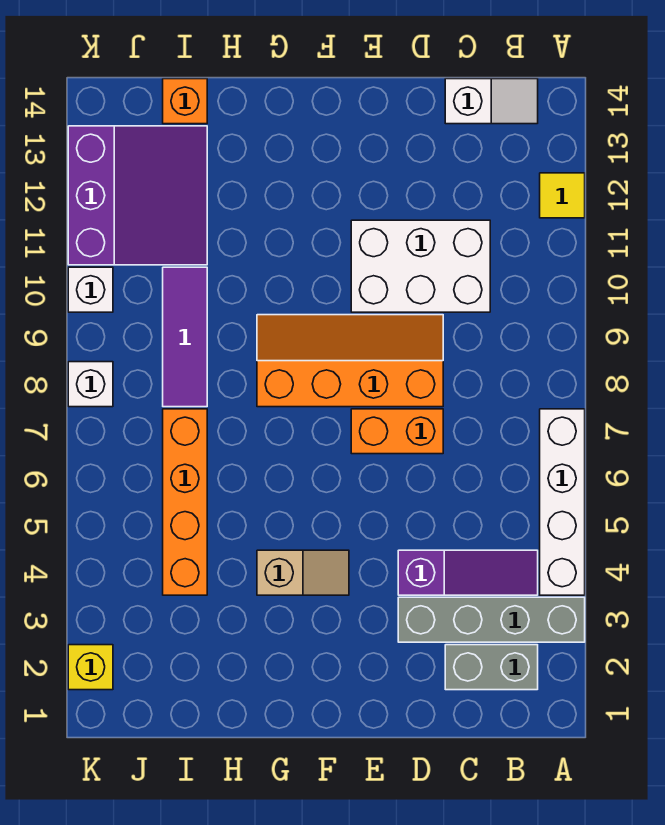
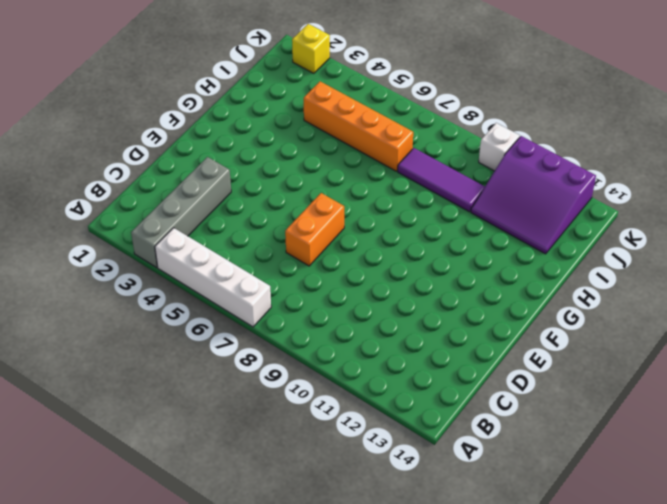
none -> yellow 1x1 tile [540,173,585,218]
none -> grey 1x2 brick [445,645,538,690]
none -> purple 1x3 slope [398,550,538,595]

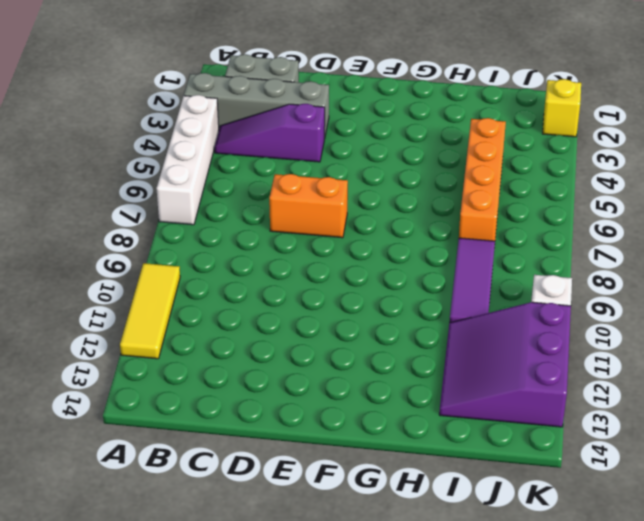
yellow 1x3 tile [120,263,180,359] -> yellow 1x1 tile [540,173,585,218]
none -> white 1x2 slope [445,79,538,124]
none -> white 2x3 brick [351,220,490,312]
none -> orange 2x4 slope [257,315,443,407]

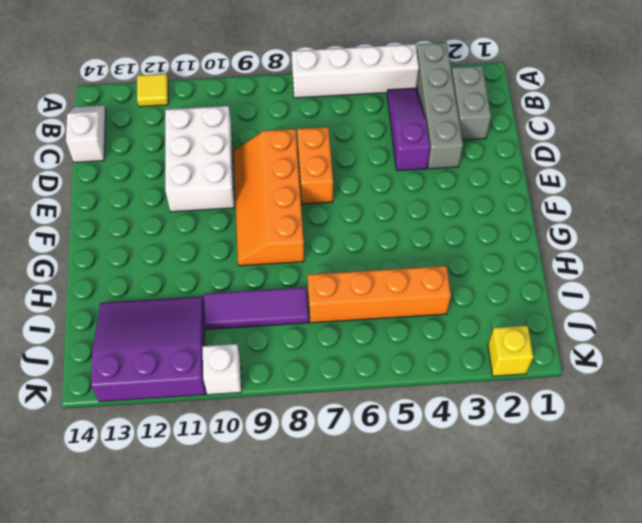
none -> tan 1x2 slope [257,550,349,595]
none -> orange 1x1 brick [163,79,207,124]
none -> white 1x1 brick [68,362,113,407]

